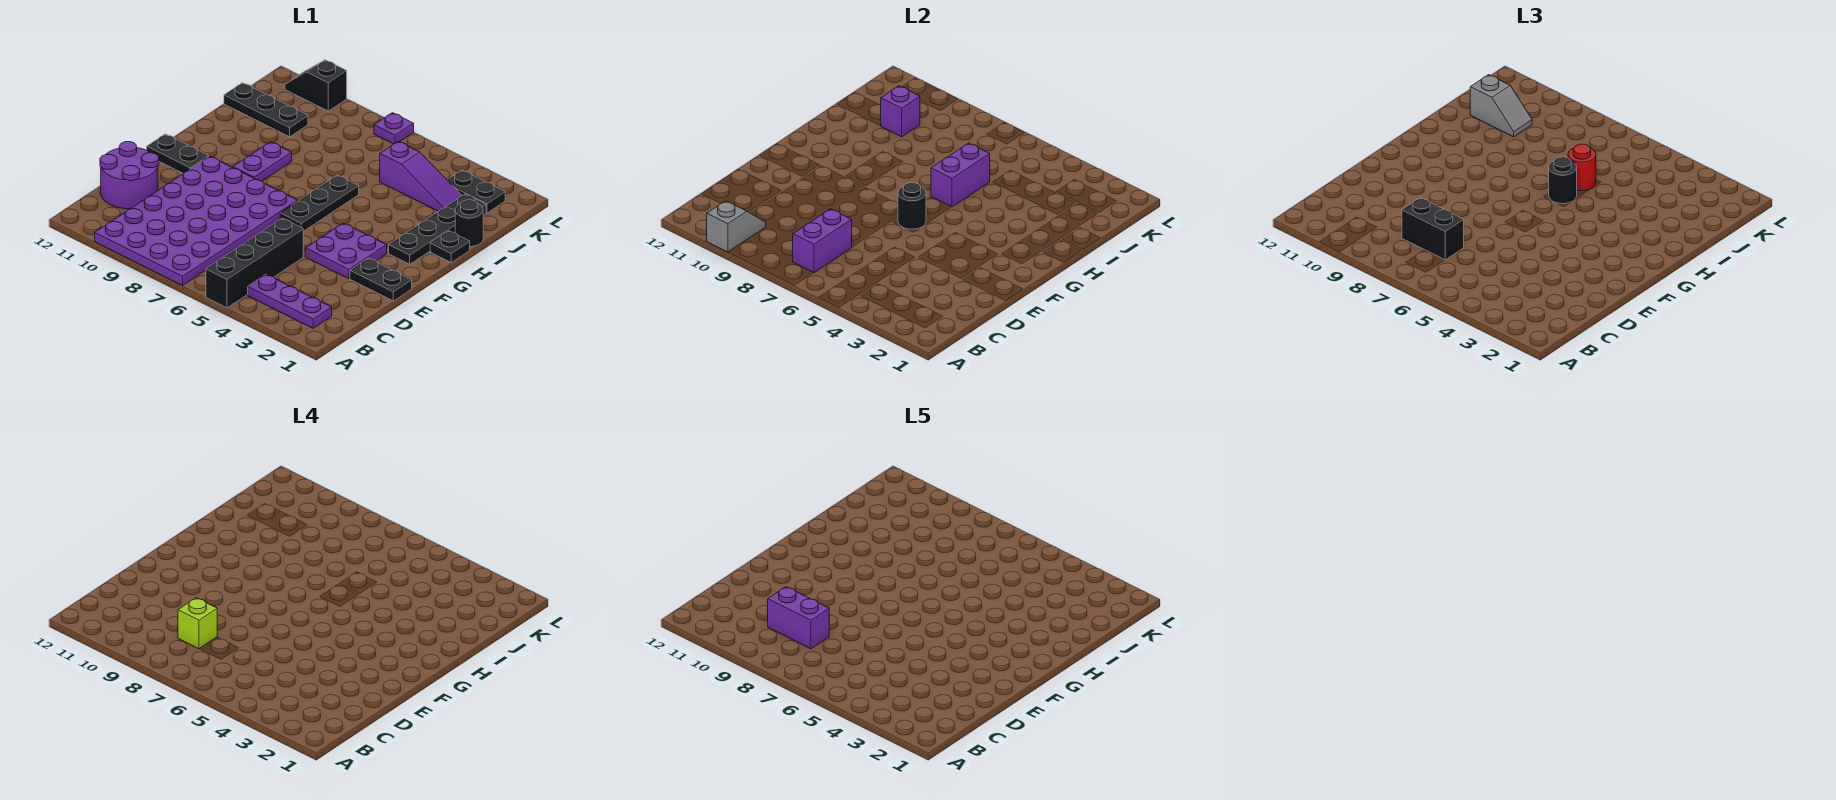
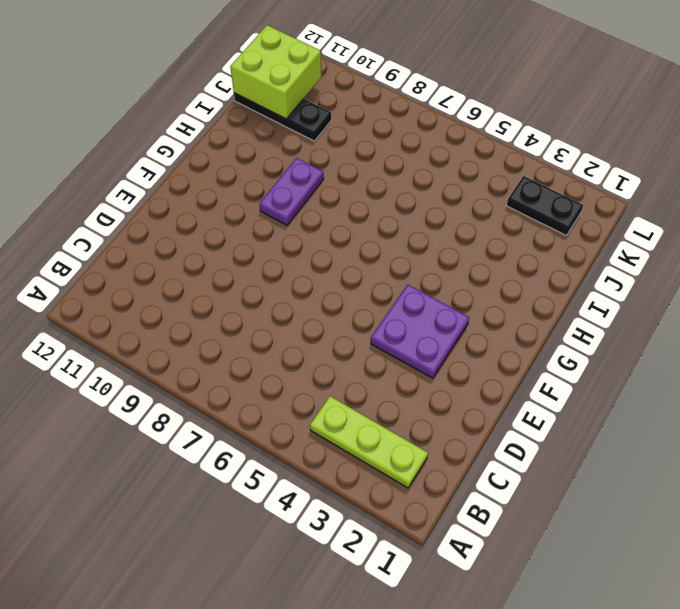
lime 1x3 plate [310,396,428,488] -> purple 1x3 plate [248,274,332,328]
lime 2x2 brick [230,25,321,119] -> none
none -> black 1x4 brick [206,218,303,308]
none -> purple 4x6 plate [95,156,298,286]
none -> purple 2x2 round brick [100,142,159,209]

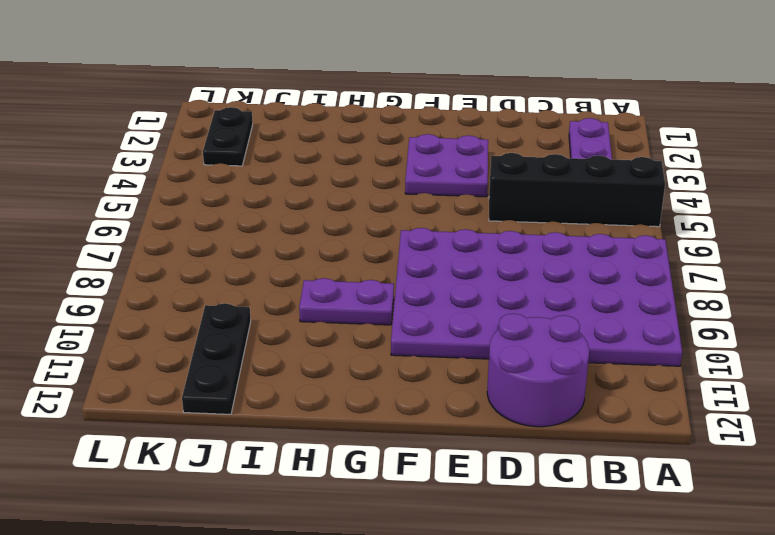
none -> black 1x2 plate [350,258,412,301]
none -> black 1x3 plate [280,175,359,231]
none -> black 1x2 plate [147,134,209,174]

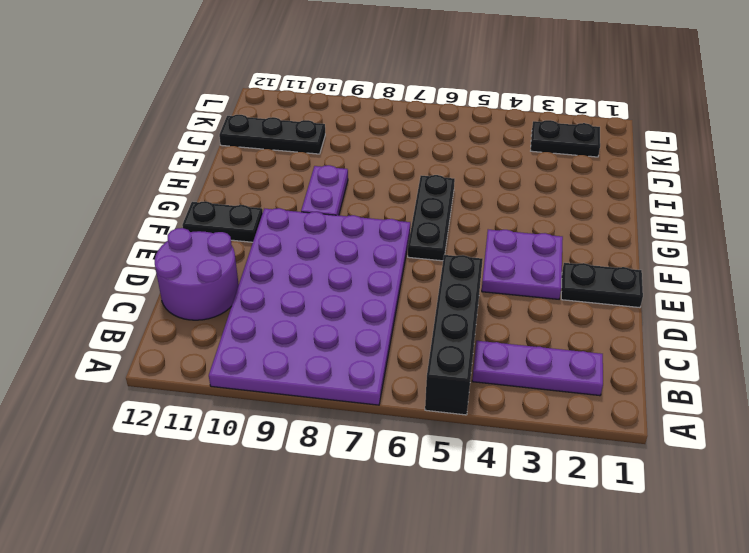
none -> black 1x4 plate [389,194,486,264]
none -> black 1x1 plate [430,231,470,263]
none -> black 1x1 round brick [455,200,483,247]

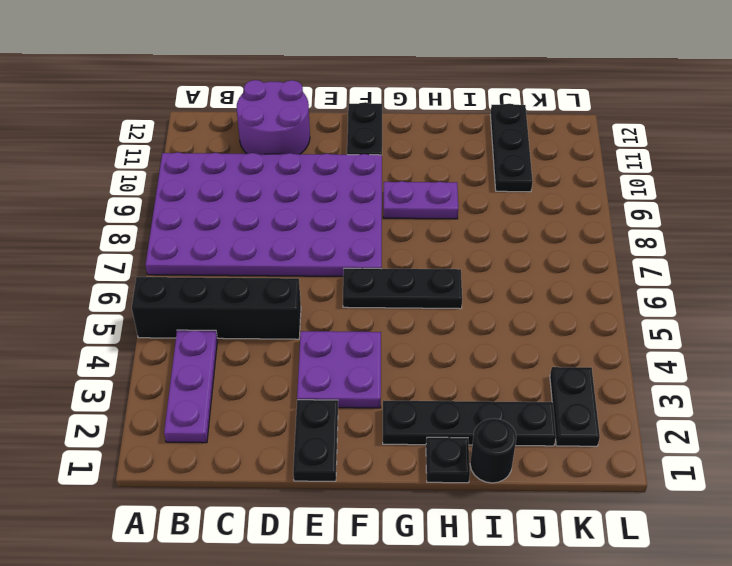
none -> purple 1x3 slope [380,141,462,211]
none -> purple 1x1 plate [374,113,414,144]
none -> black 1x2 slope [285,60,347,111]

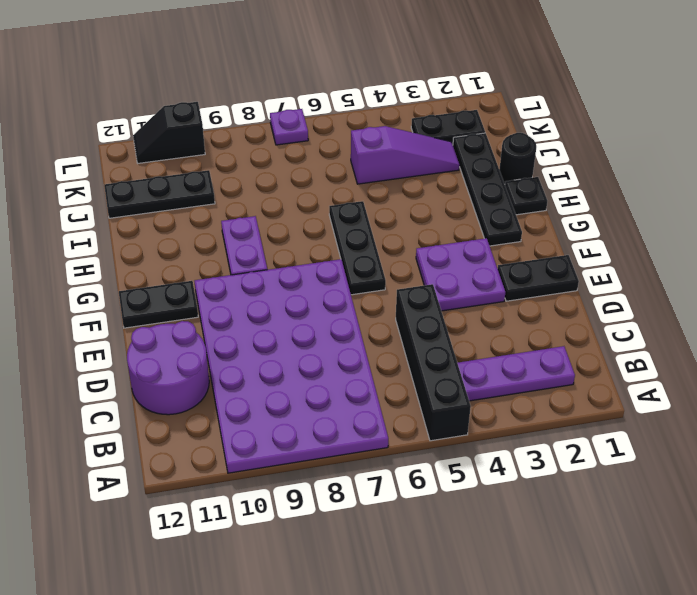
none -> grey 1x2 slope [707,201,766,252]
none -> purple 1x2 brick [793,209,852,273]
none -> black 1x1 round brick [898,183,926,229]

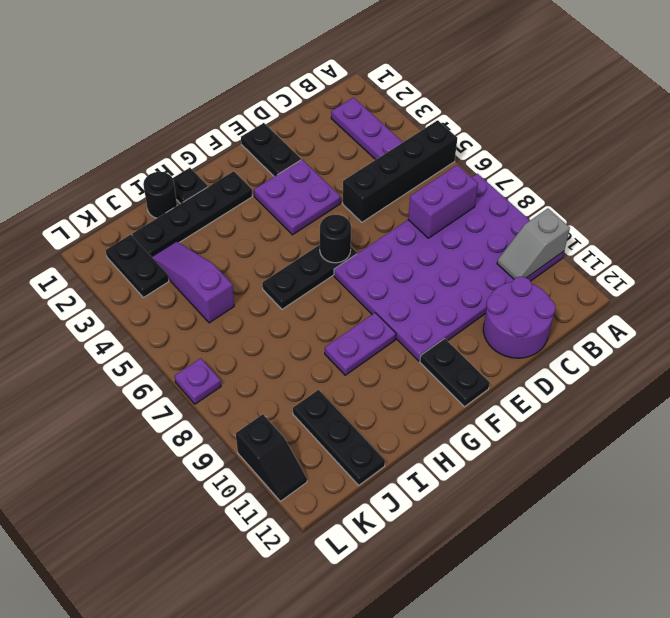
none -> purple 1x2 brick [931,143,990,207]
none -> purple 1x1 brick [881,86,920,137]
none -> black 1x2 brick [1402,198,1464,260]

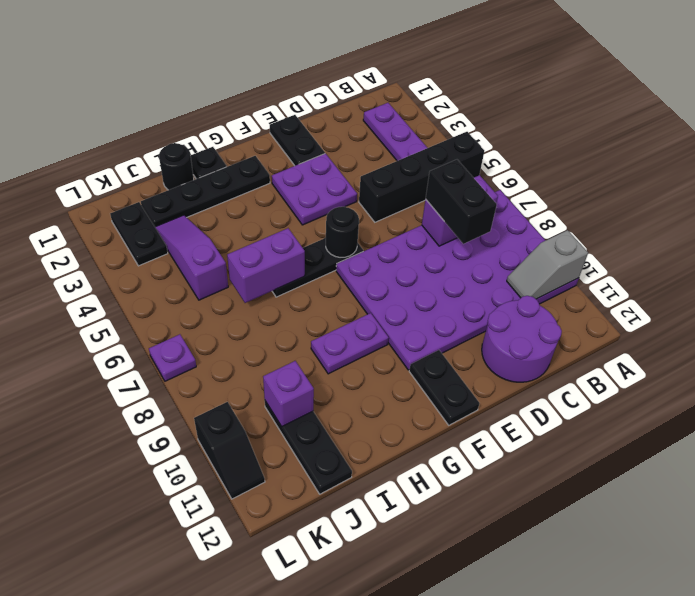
none -> black 1x1 round brick [1549,157,1577,204]
none -> red 1x1 round brick [1568,144,1596,191]
none -> grey 1x2 slope [1470,75,1532,137]

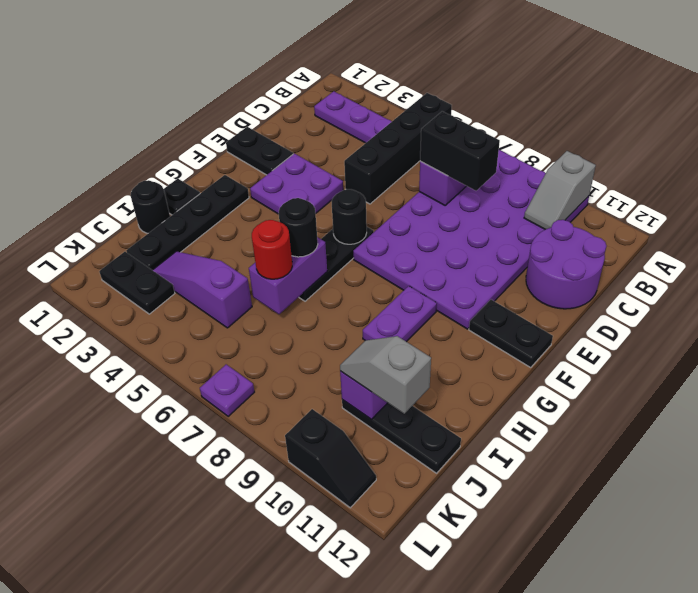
none -> lime 1x1 brick [178,598,217,649]
none -> purple 1x2 brick [768,587,829,649]

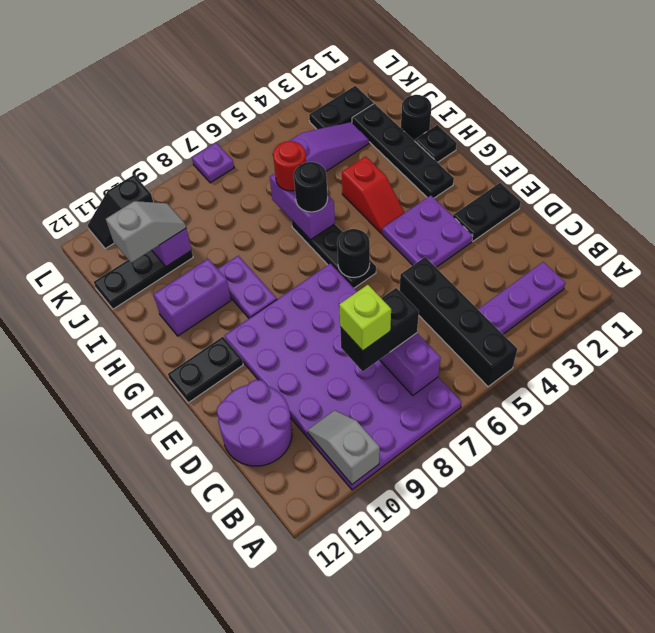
red 1x2 slope [342,156,404,234] -> none
purple 1x2 brick [154,259,231,336] -> purple 1x2 brick moved to [768,587,829,649]

